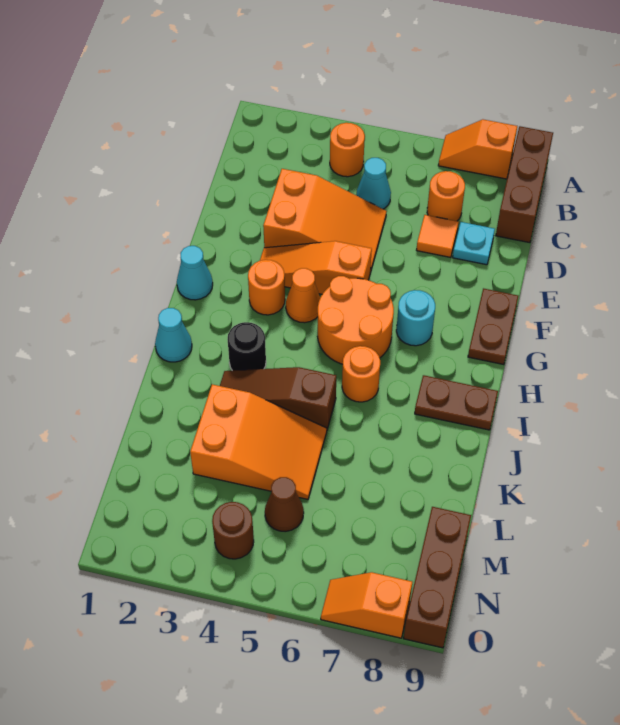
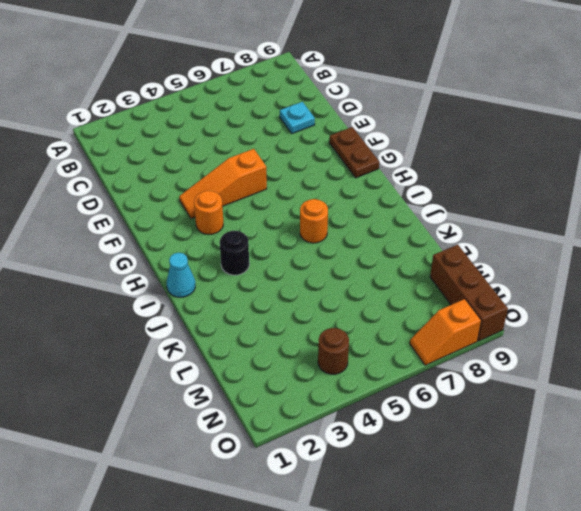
none -> orange 1x2 slope [438,119,517,179]
none -> brown 1x3 brick [496,126,553,243]
none -> orange 1x1 round brick [330,123,365,177]

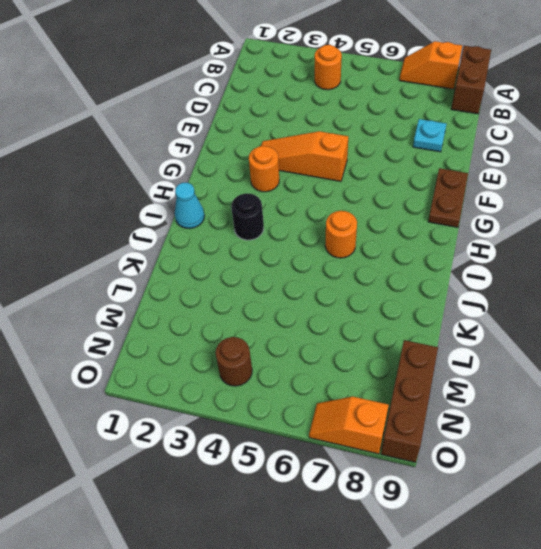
brown 1x2 brick [451,46,491,114] -> brown 1x3 brick [496,126,553,243]
none -> cyan 1x1 cone [357,158,391,209]
none -> orange 1x1 round brick [427,171,465,221]
none -> orange 2x3 slope [263,169,387,272]

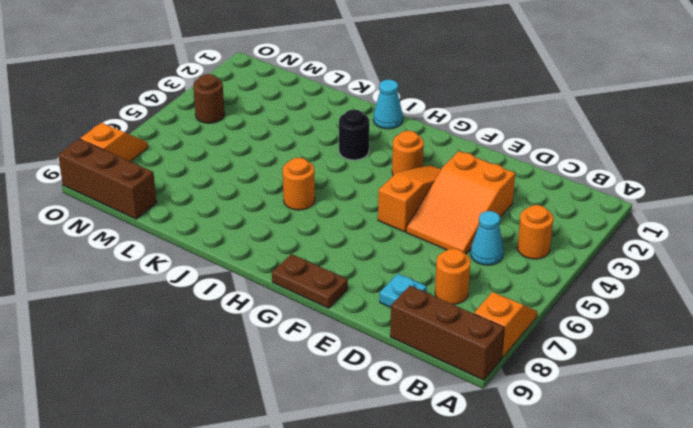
none -> orange 1x1 tile [417,215,459,257]
none -> cyan 1x1 cone [177,246,213,300]
none -> orange 1x1 cone [286,268,320,323]

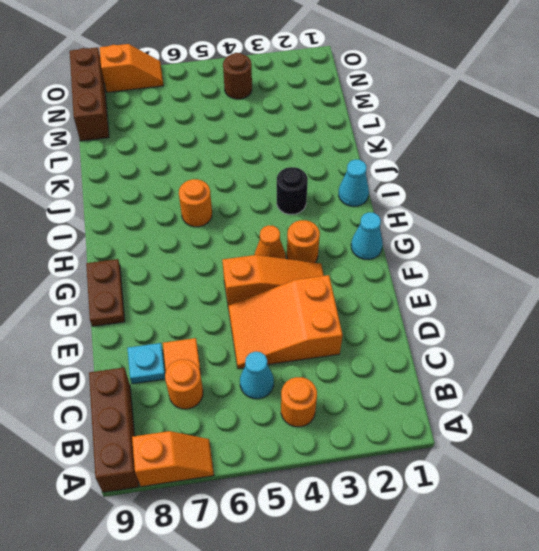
none -> orange 2x2 round brick [318,276,394,364]
none -> cyan 1x1 round brick [396,290,435,346]
none -> brown 1x2 plate [415,375,498,430]

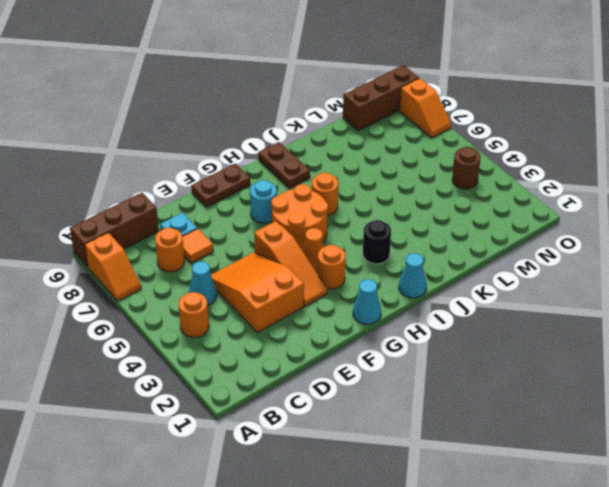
none -> brown 1x3 slope [220,367,336,429]
none -> orange 2x3 slope [190,384,327,499]
none -> brown 1x1 cone [265,477,304,532]

